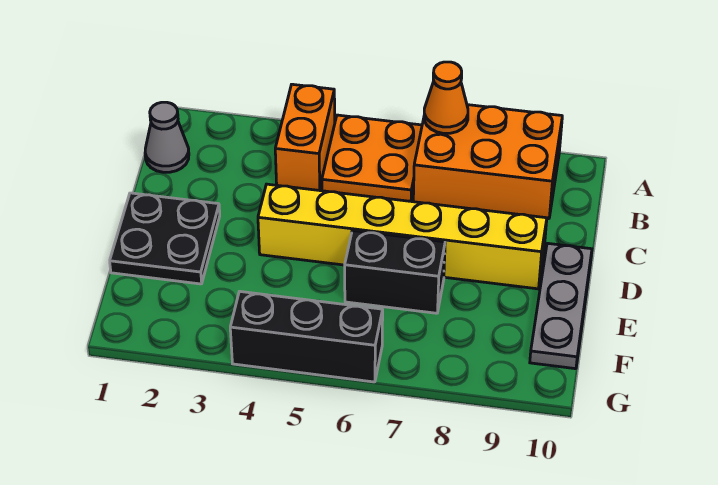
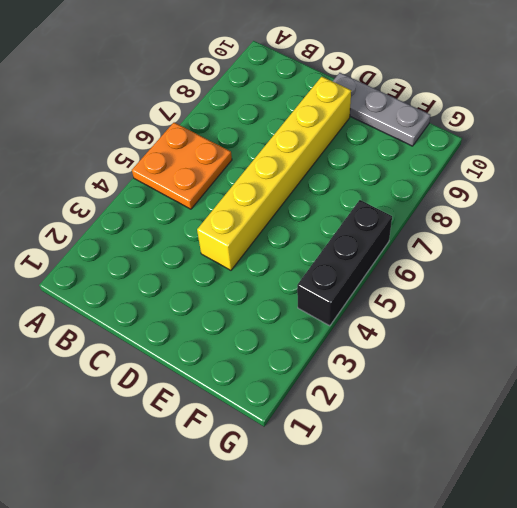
none -> orange 1x2 brick [275,84,335,190]
none -> orange 2x3 brick [413,105,562,219]

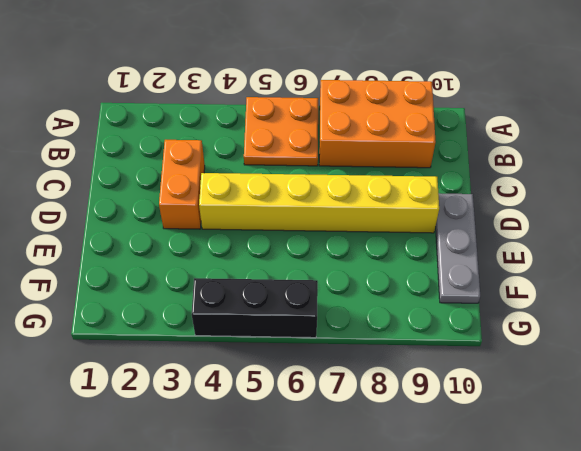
orange 1x2 brick [159,140,205,229] -> orange 1x2 brick moved to [275,84,335,190]
none -> grey 1x1 cone [145,102,189,172]
none -> black 2x2 plate [110,193,220,284]

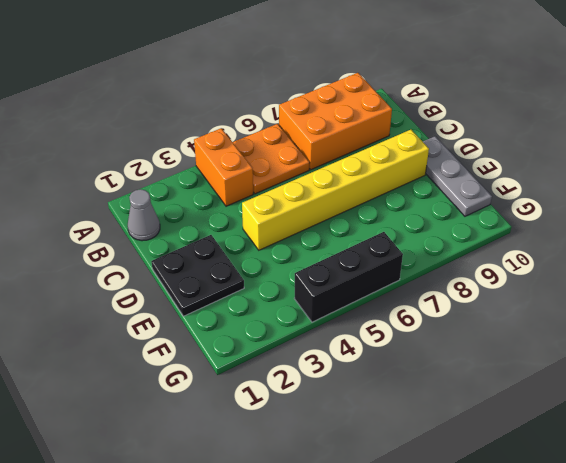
none -> black 1x2 brick [345,231,445,313]
none -> orange 1x1 cone [424,62,468,133]

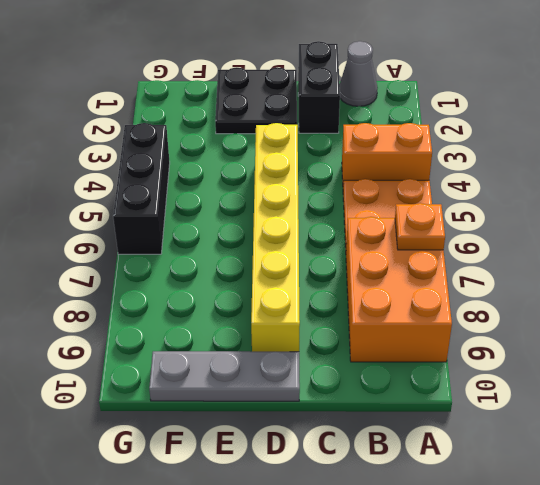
orange 1x1 plate [395,203,445,250] -> orange 1x1 cone [424,62,468,133]
black 1x2 brick [298,41,340,133] -> black 1x2 brick moved to [345,231,445,313]

